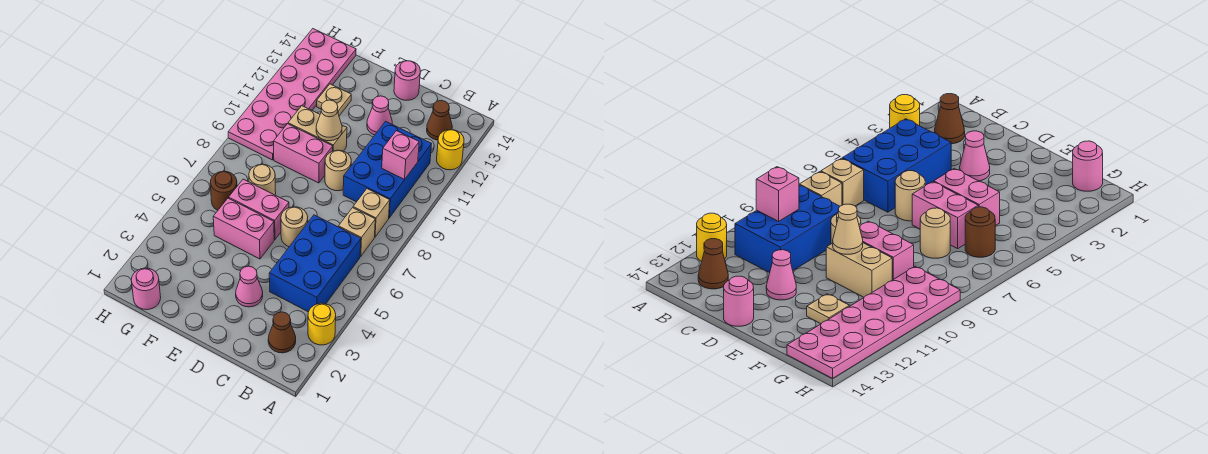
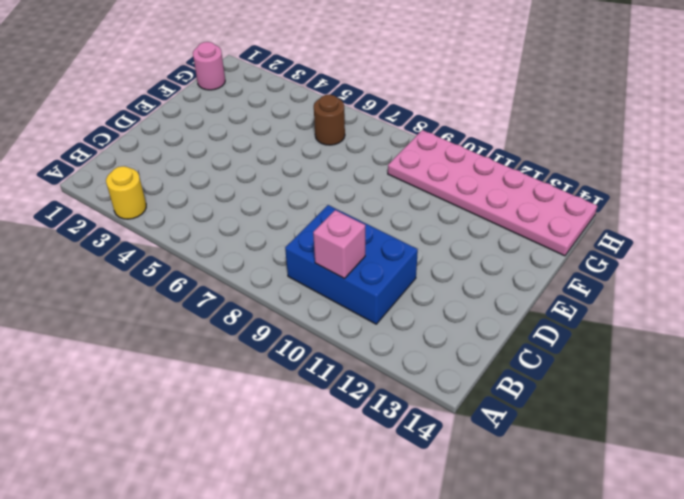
none -> yellow 1x1 round brick [437,130,464,170]
none -> brown 1x1 cone [268,312,296,353]
none -> blue 2x3 brick [269,215,361,312]

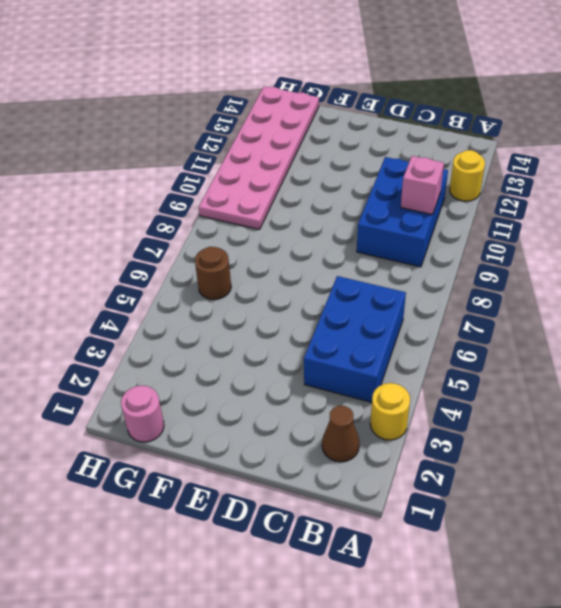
none -> tan 1x1 brick [339,208,375,257]
none -> tan 1x1 brick [353,189,390,237]
none -> brown 1x1 cone [427,100,452,140]

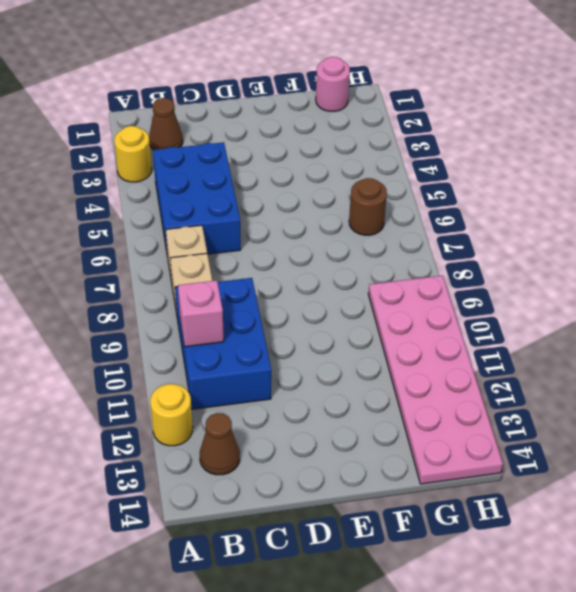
none -> pink 1x1 cone [236,266,263,307]
none -> tan 1x1 round brick [281,207,308,247]
none -> tan 1x1 round brick [325,150,351,191]

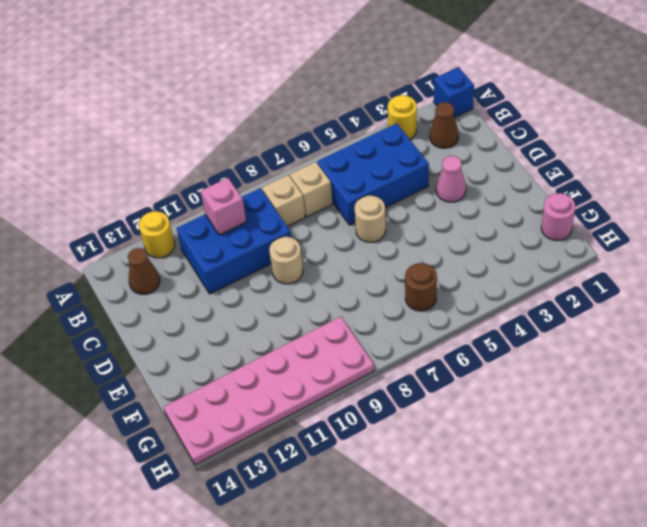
blue 1x1 brick [434,67,474,118] -> none
none -> pink 1x1 cone [367,96,392,135]
none -> pink 1x1 round brick [394,61,420,100]
none -> pink 1x2 brick [213,198,274,259]

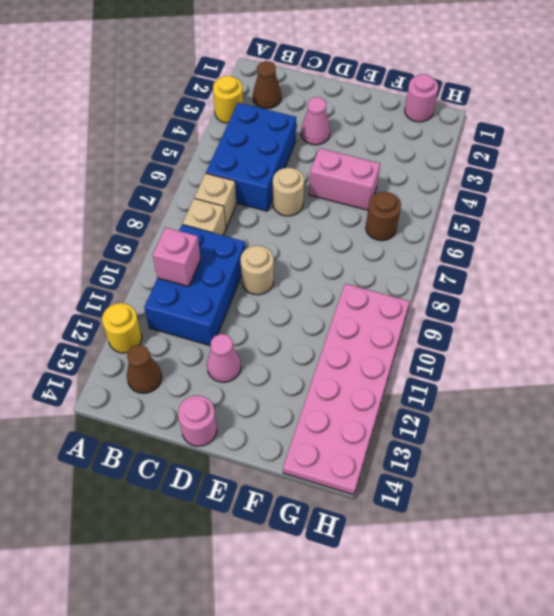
none -> pink 1x2 brick [229,179,289,240]
none -> pink 1x2 brick [274,124,333,183]
none -> tan 1x2 brick [288,106,347,151]

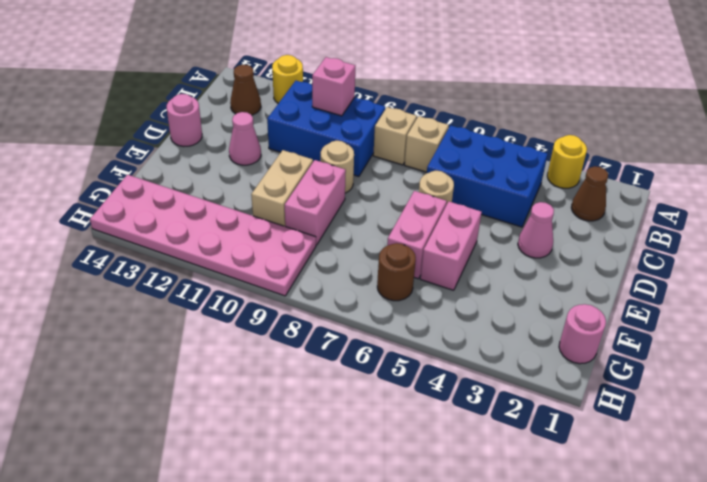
none -> tan 1x1 round brick [249,164,276,195]
none -> tan 1x1 plate [317,84,351,116]
none -> tan 1x1 cone [316,100,342,141]

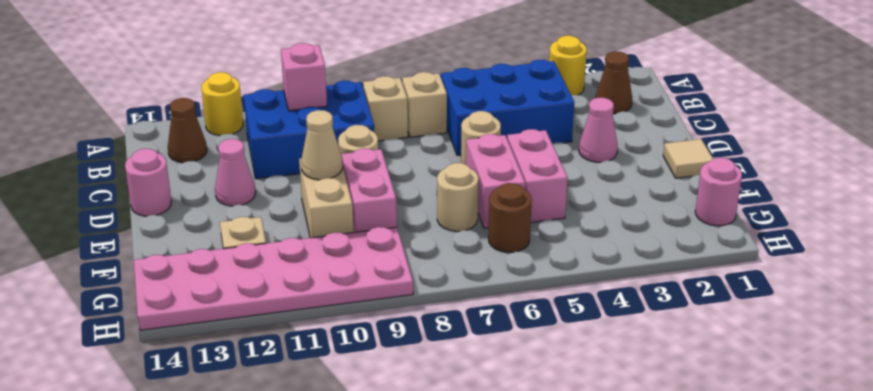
tan 1x1 tile [663,139,713,178] -> none

